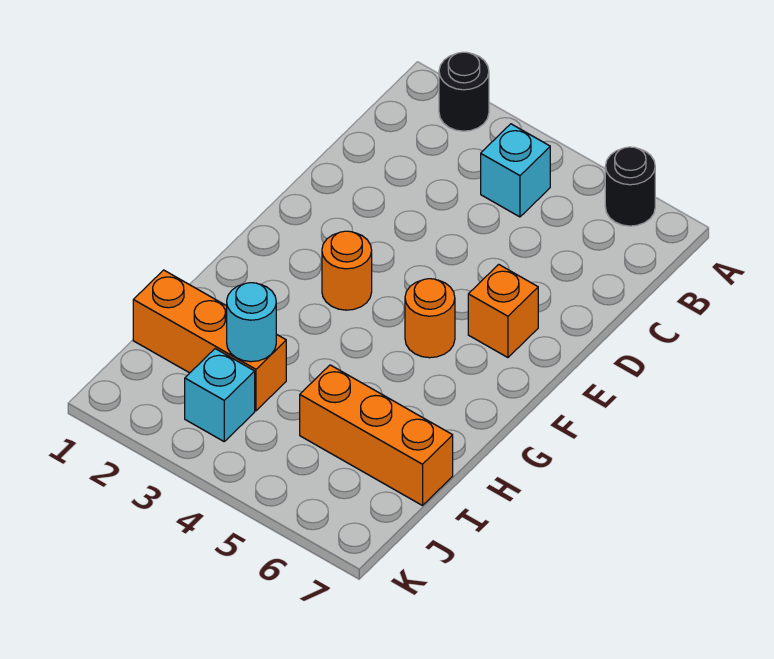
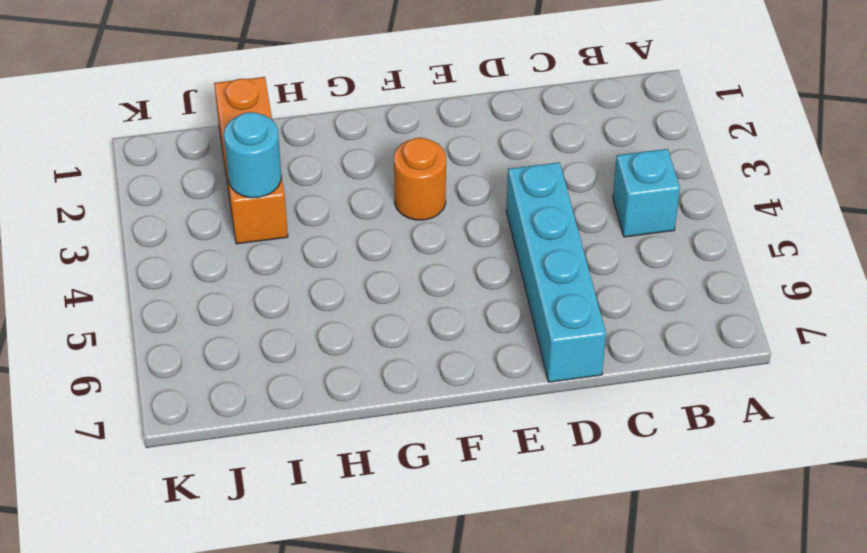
cyan 1x4 brick [506,162,606,382] -> none
none -> black 1x1 round brick [439,52,489,131]
none -> black 1x1 round brick [605,147,655,226]

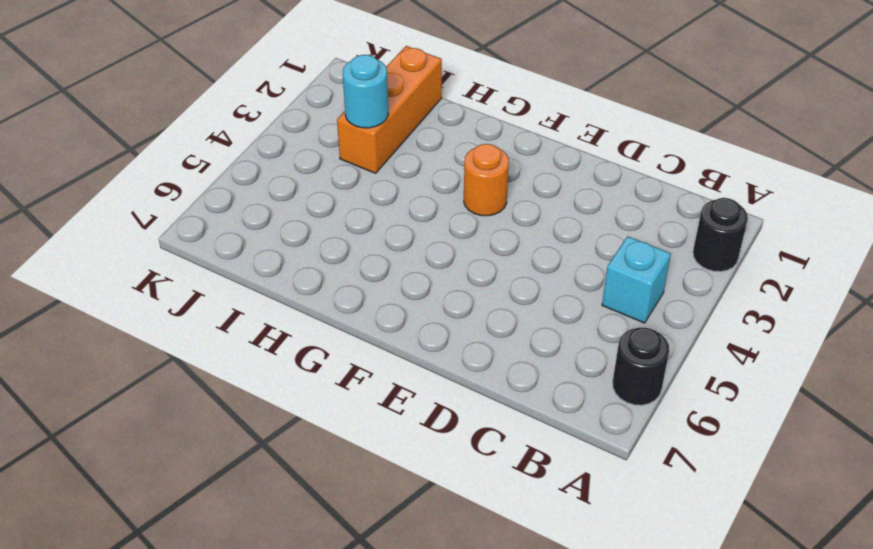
none -> orange 1x1 brick [468,264,538,358]
none -> orange 1x1 round brick [405,279,455,358]

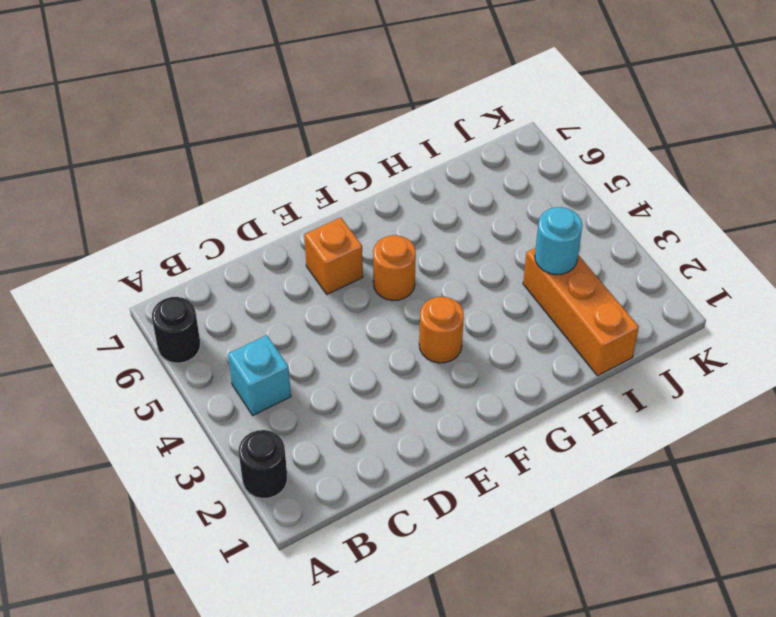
none -> orange 1x3 brick [300,365,453,506]
none -> cyan 1x1 brick [185,349,255,441]

